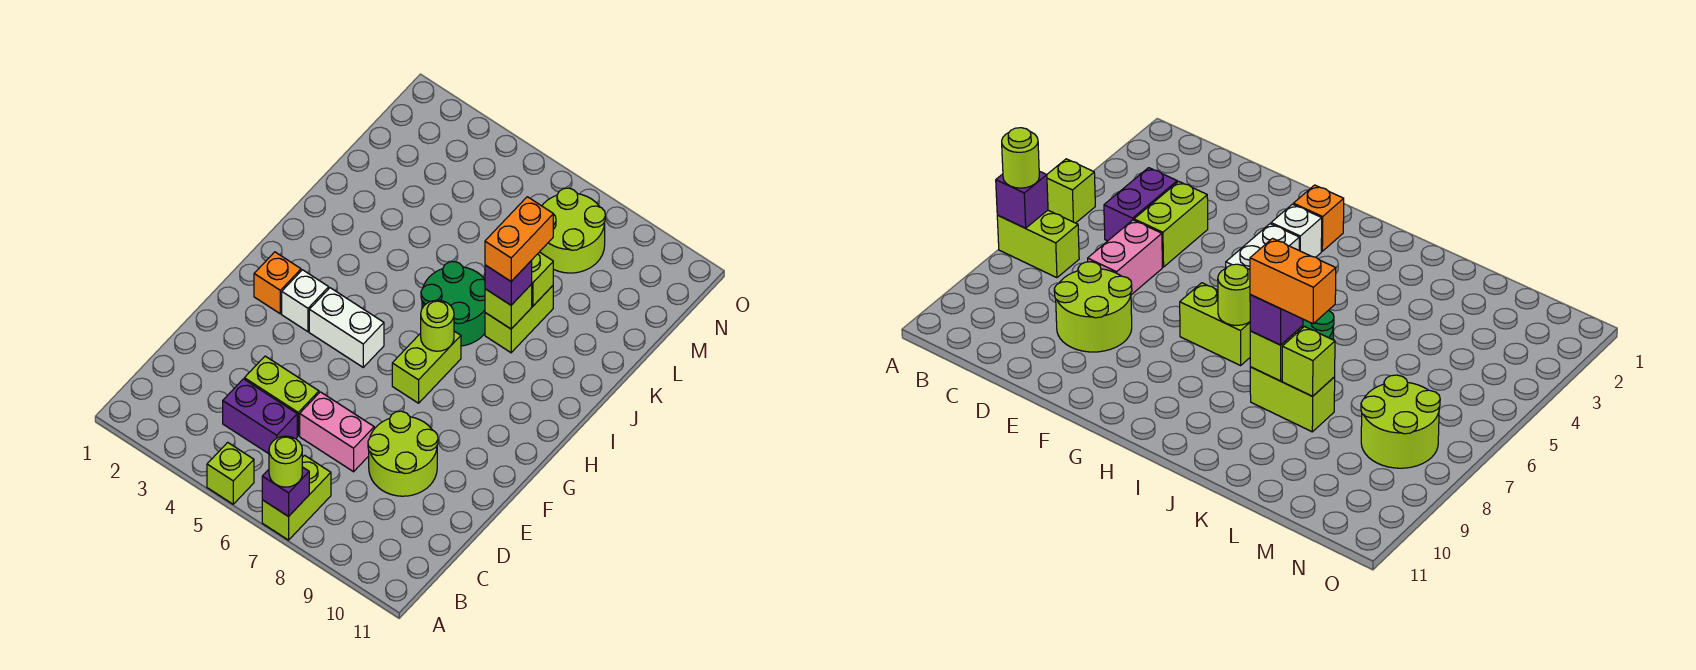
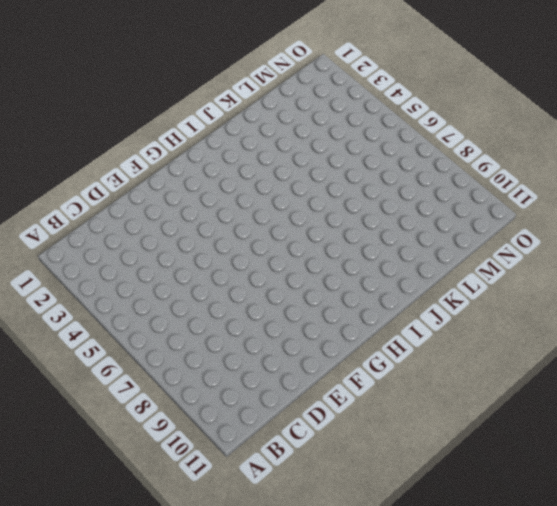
none -> lime 1x1 brick [207,442,254,504]
none -> lime 1x2 brick [262,455,331,540]
none -> purple 1x2 brick [223,379,297,454]

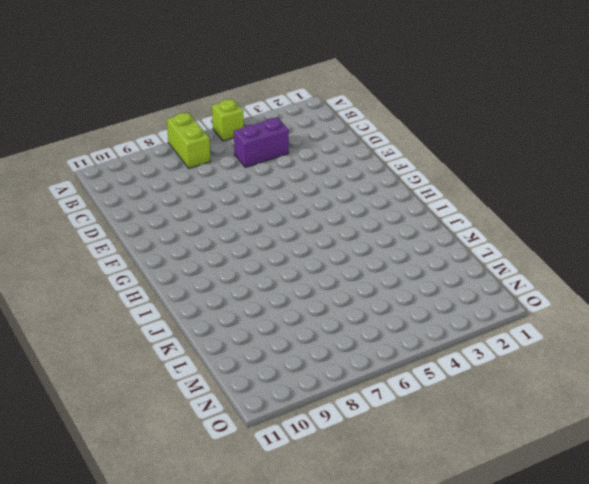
none -> lime 1x2 brick [244,356,319,436]
none -> pink 1x2 brick [300,392,374,472]
none -> lime 2x2 round brick [368,411,438,496]

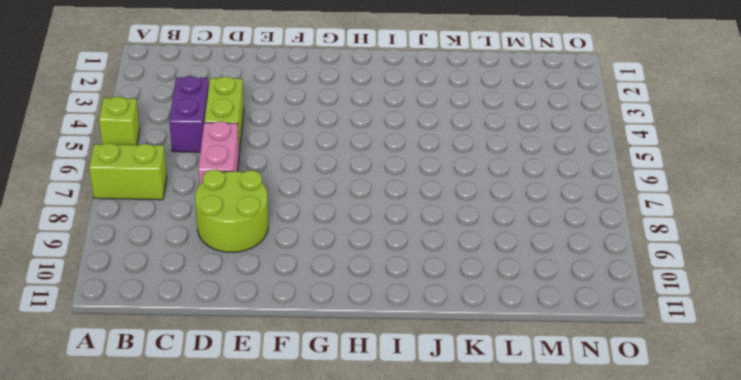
none -> orange 1x1 brick [254,252,301,314]
none -> white 1x1 brick [282,270,329,332]
none -> white 1x2 brick [309,288,384,367]

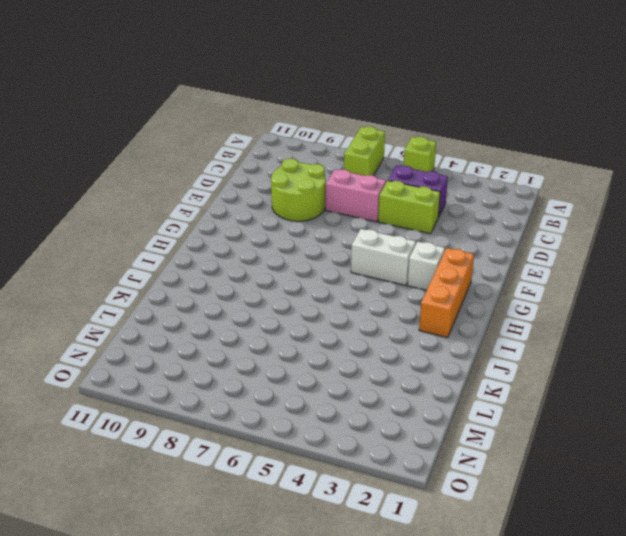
orange 1x3 brick [419,248,474,338] -> orange 1x1 brick [254,252,301,314]
none -> lime 1x2 brick [392,331,461,403]
none -> green 2x2 round brick [421,262,485,346]
none -> lime 1x2 brick [485,286,553,353]

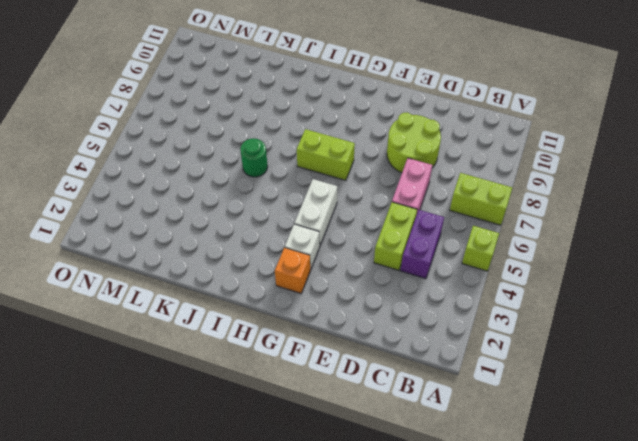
green 1x1 round brick [240,138,268,177] -> green 2x2 round brick [421,262,485,346]
none -> lime 1x2 brick [485,286,553,353]
none -> lime 2x2 round brick [540,188,605,273]
none -> purple 1x1 brick [262,467,309,517]

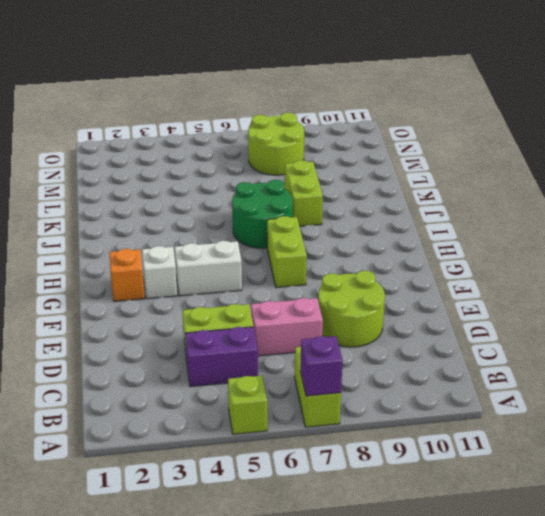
none -> lime 1x1 round brick [421,300,454,351]
none -> lime 1x1 brick [485,284,532,329]
none -> lime 1x1 brick [531,252,553,306]

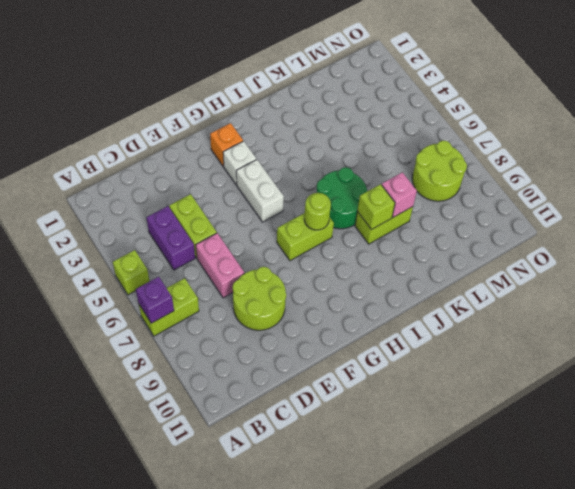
pink 1x1 brick [382,172,417,217] -> lime 1x1 brick [531,252,553,306]
none -> lime 1x1 round brick [269,436,302,487]
none -> purple 1x1 brick [485,261,532,305]
none -> orange 1x2 brick [485,197,553,281]

